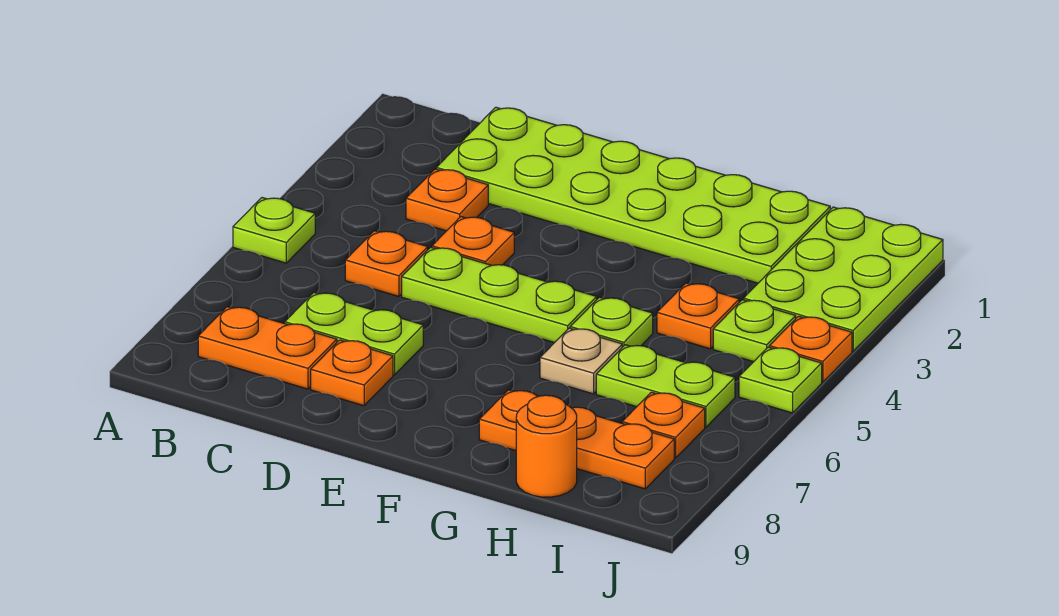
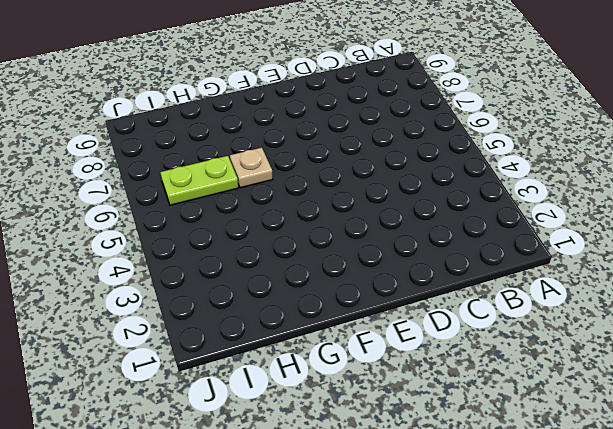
none -> lime 1x1 plate [233,198,315,263]
none -> orange 1x2 plate [198,307,337,389]
none -> lime 2x6 plate [436,107,830,283]

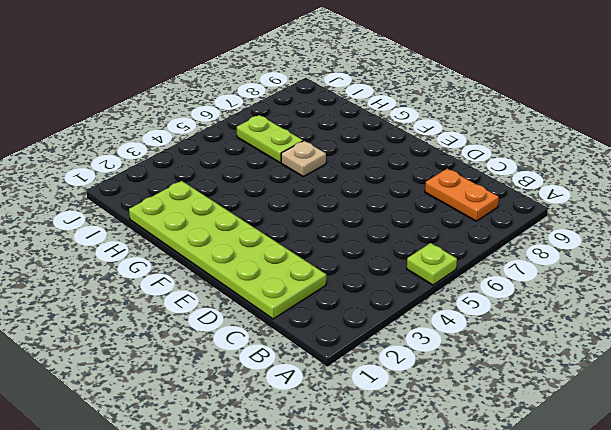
none -> orange 1x1 plate [406,169,488,231]
none -> orange 1x1 plate [345,231,428,296]
none -> lime 1x2 plate [285,292,423,375]

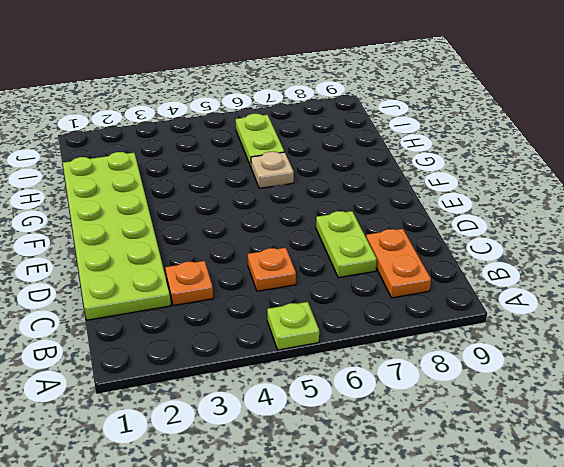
none -> orange 1x1 plate [432,217,514,265]
none -> lime 1x3 plate [402,247,597,343]
none -> orange 1x1 plate [311,340,393,406]

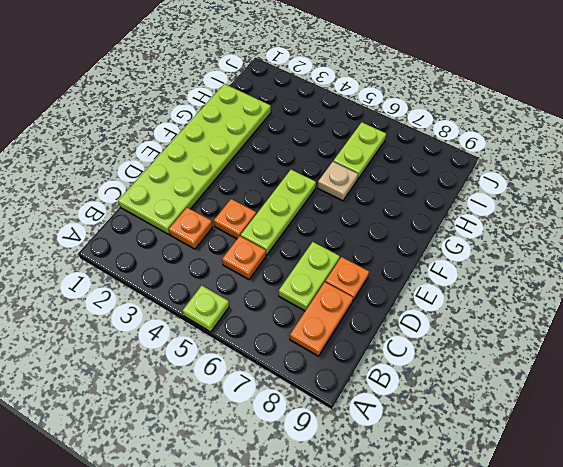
none -> lime 1x1 plate [570,297,653,347]
none -> orange 1x3 plate [479,390,674,489]
none -> orange 1x1 plate [657,283,739,349]

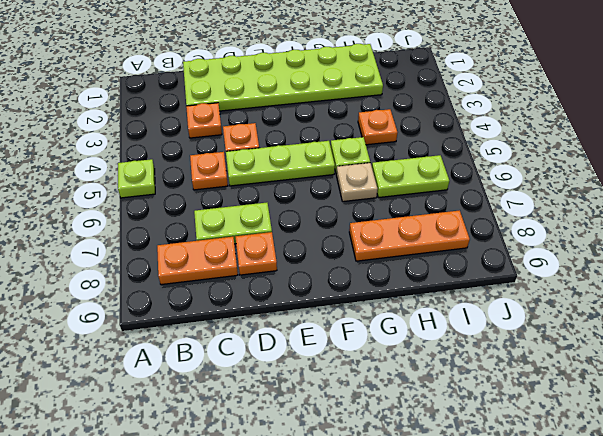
none -> orange 1x1 round brick [516,395,577,497]
none -> lime 2x3 plate [744,207,943,351]
none -> lime 1x1 plate [713,300,796,362]

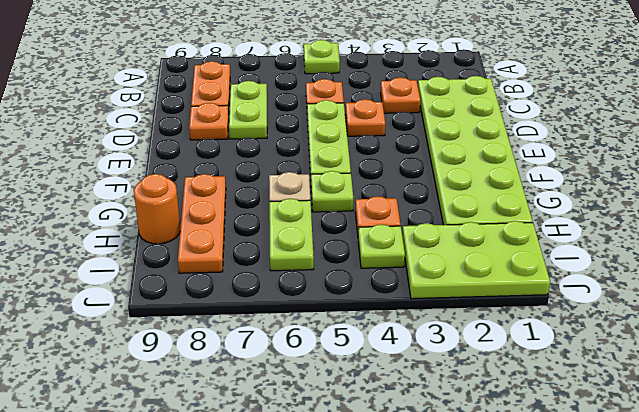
none -> orange 1x1 plate [622,392,705,458]
none -> orange 1x1 plate [769,316,852,382]
none -> lime 1x1 plate [739,347,822,413]

